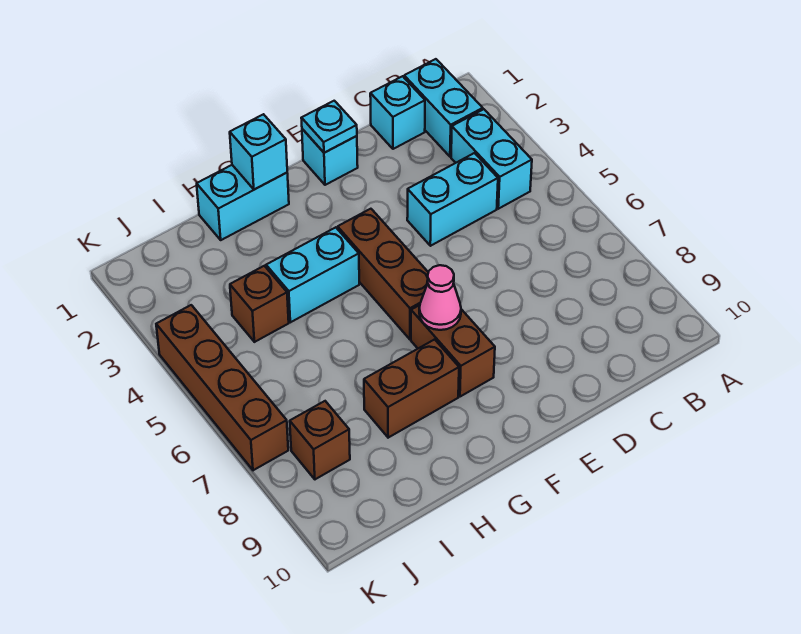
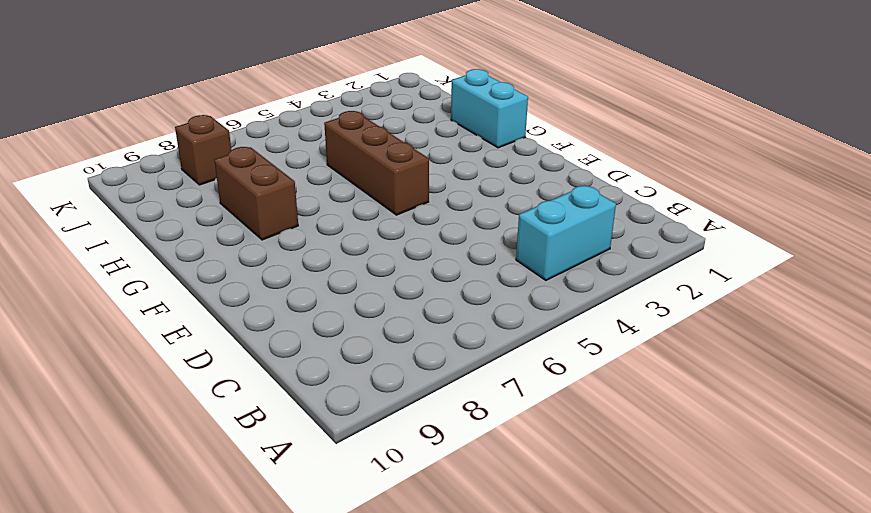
brown 1x3 brick [324,111,429,215] -> brown 1x3 brick turned to [338,209,428,339]
none -> cyan 1x2 brick [404,59,483,157]
none -> cyan 1x1 brick [370,76,425,149]
none -> cyan 1x2 brick [407,153,498,246]

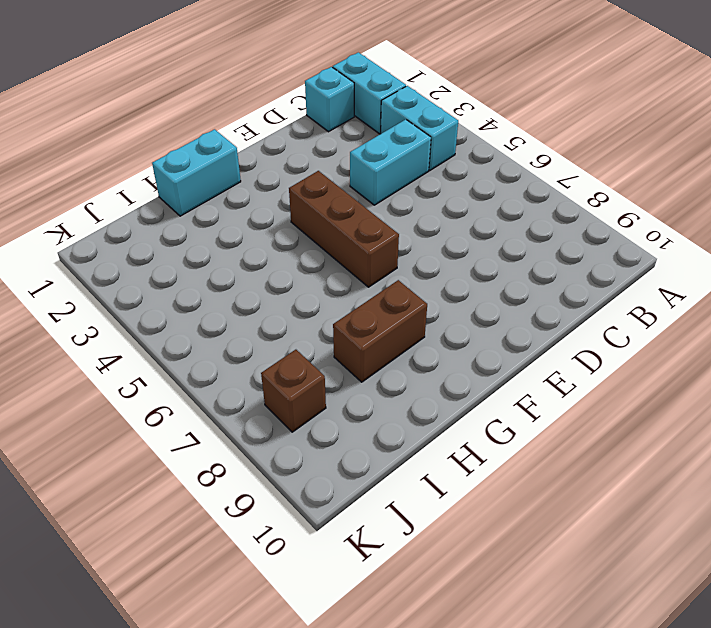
none -> cyan 1x1 brick [302,129,358,185]
none -> brown 1x2 brick [411,305,495,397]
none -> cyan 1x2 brick [266,227,359,322]

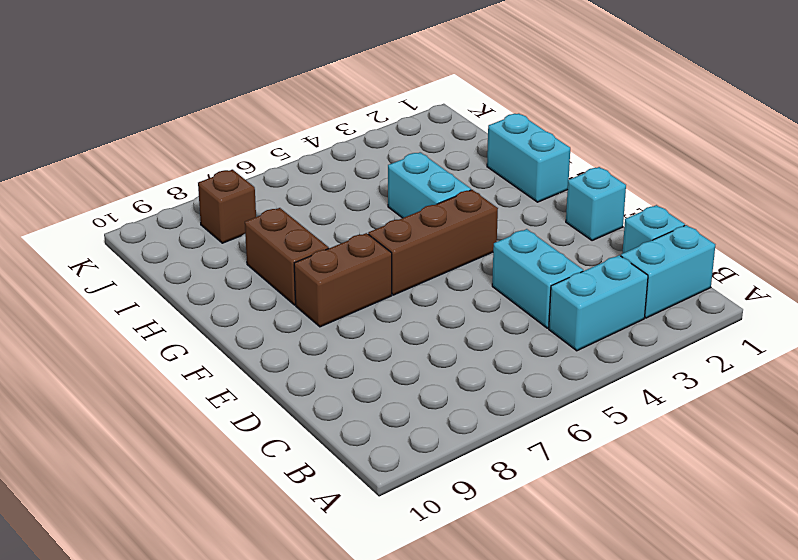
none -> brown 1x1 brick [230,266,289,342]
none -> brown 1x4 brick [156,305,288,470]
none -> cyan 1x1 plate [301,101,357,153]

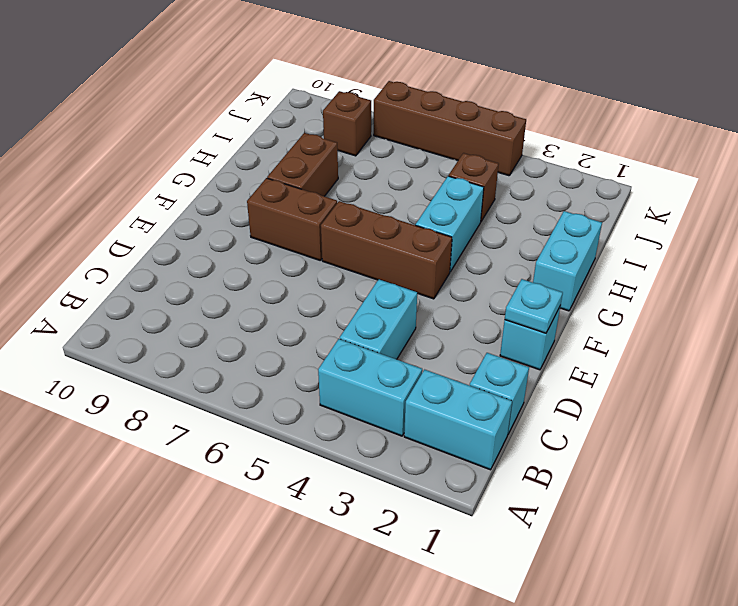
none -> pink 1x1 cone [419,265,461,330]
none -> cyan 1x1 brick [230,114,287,190]

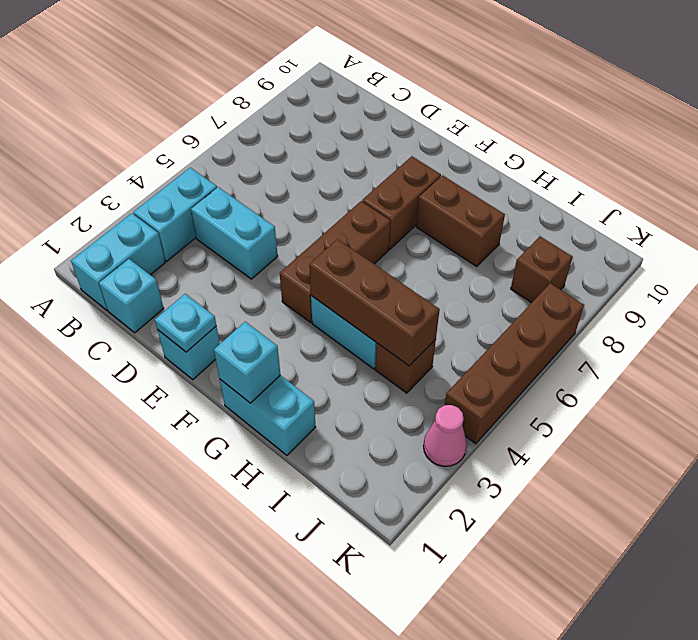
brown 1x3 brick [309,239,440,366] -> none
pink 1x1 cone [423,405,467,466] -> pink 1x1 cone moved to [419,265,461,330]

